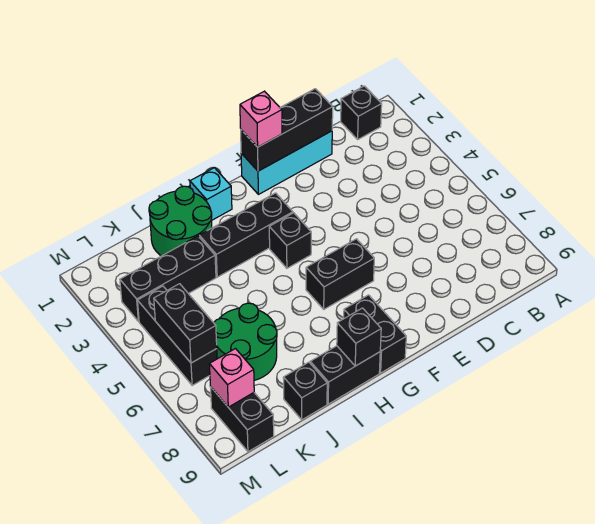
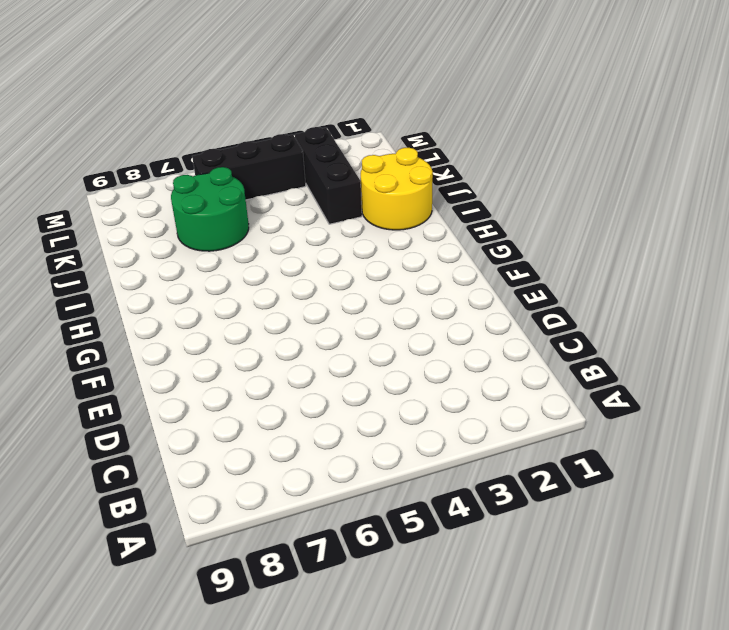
yellow 2x2 round brick [360,148,433,230] -> green 2x2 round brick [149,186,212,256]
none -> black 1x1 brick [341,86,382,139]
none -> cyan 1x3 brick [241,131,332,194]
none -> black 1x2 brick [306,239,374,309]

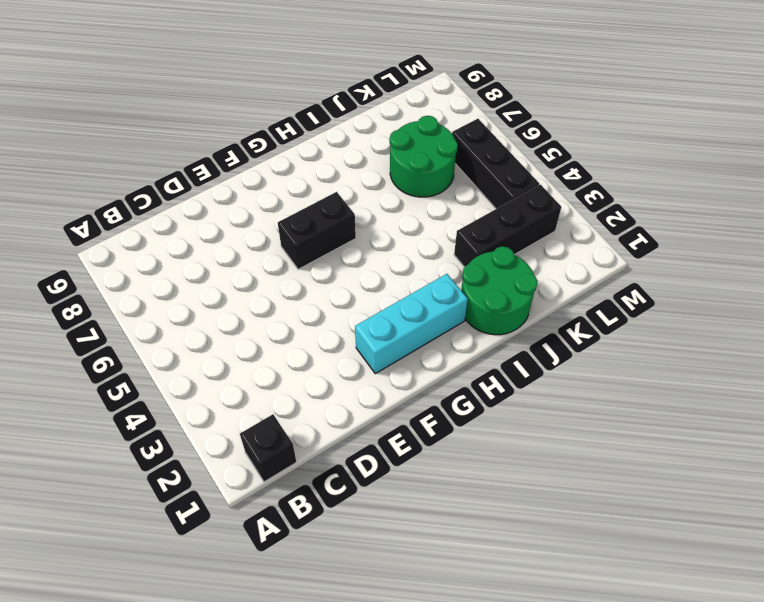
cyan 1x3 brick [355,274,468,374] -> cyan 1x3 brick moved to [241,131,332,194]
none -> black 1x3 brick [199,193,293,277]
none -> black 1x1 brick [269,213,311,268]
none -> black 1x2 brick [344,295,406,373]

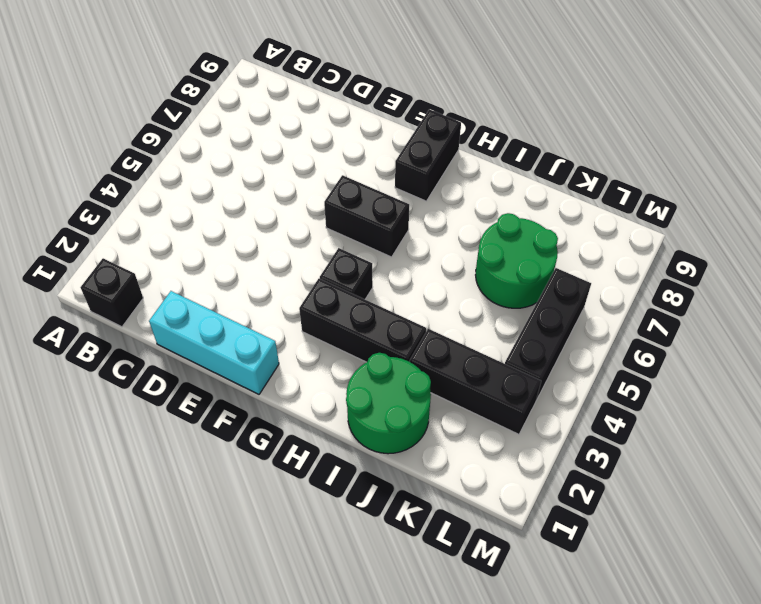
none -> cyan 1x1 brick [190,168,232,221]
none -> black 1x2 brick [310,346,380,404]
none -> black 1x1 brick [283,362,327,420]

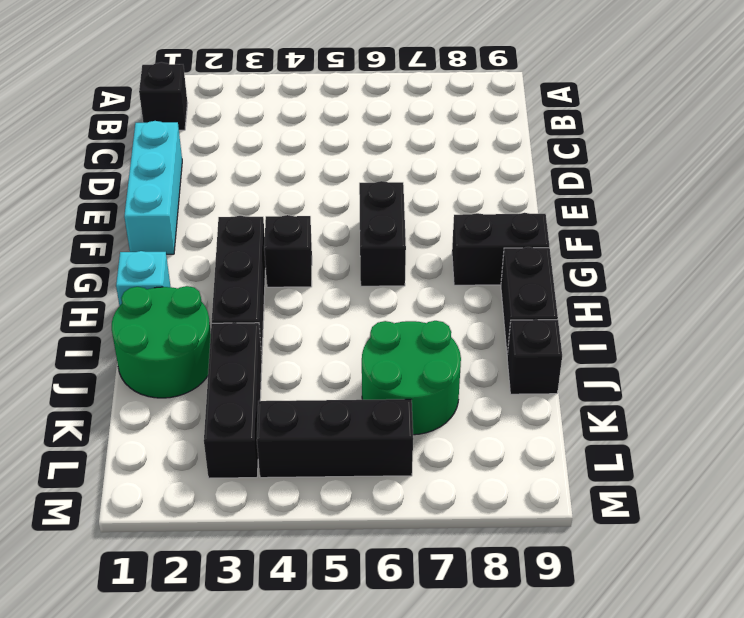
none -> black 1x2 brick [211,387,274,452]
none -> black 1x3 brick [241,89,333,171]
none -> black 1x1 brick [337,308,381,366]

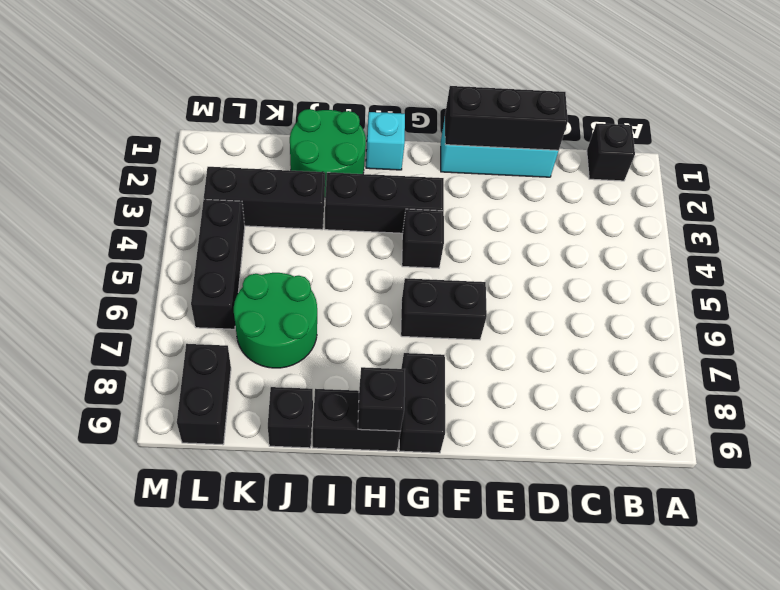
none -> black 1x2 brick [154,284,217,363]
none -> pink 1x1 brick [209,349,254,407]
none -> pink 1x1 brick [240,91,282,147]

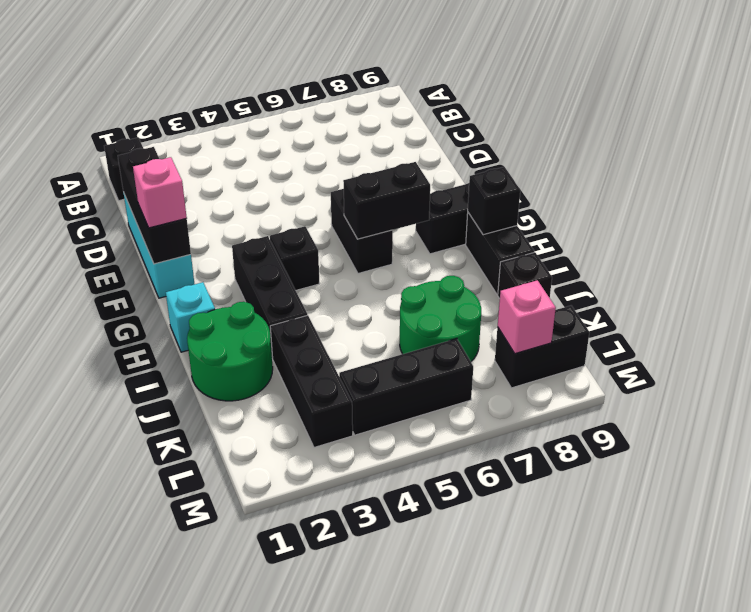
black 1x2 brick [343,162,430,239] -> black 1x2 brick moved to [154,284,217,363]

